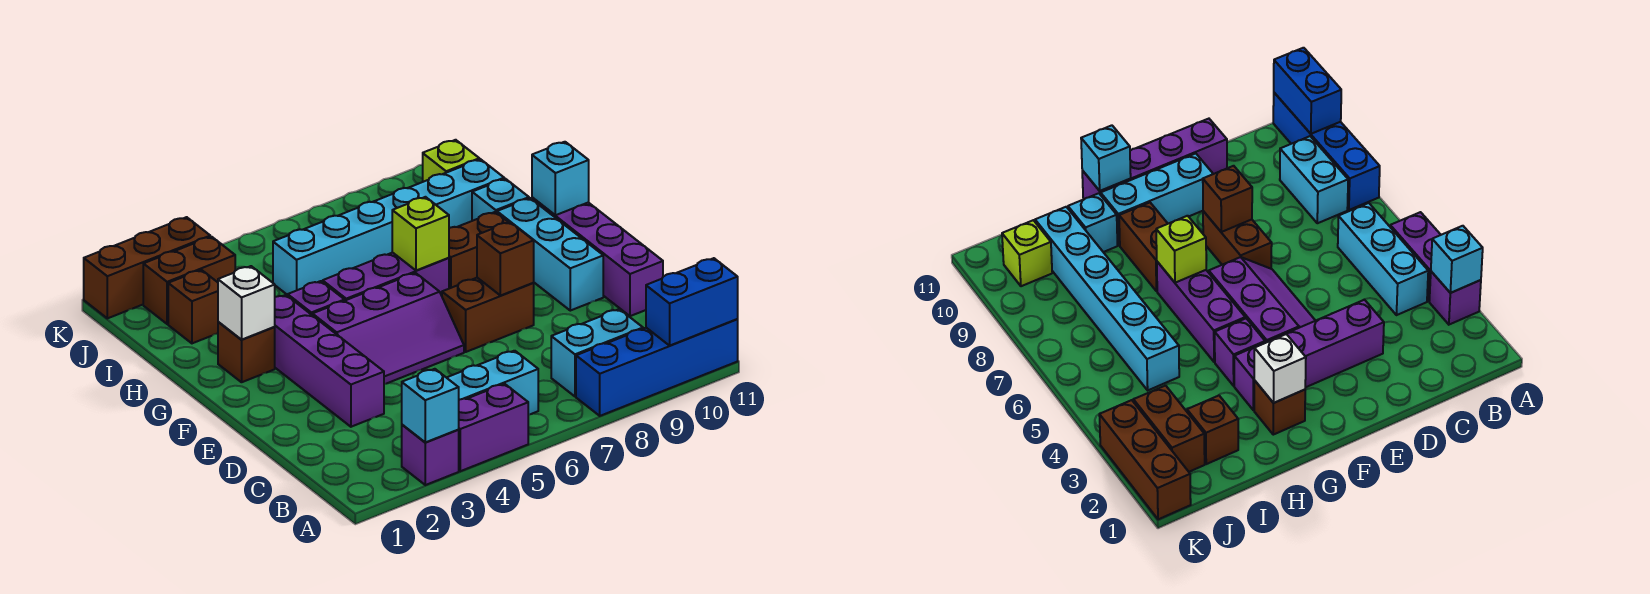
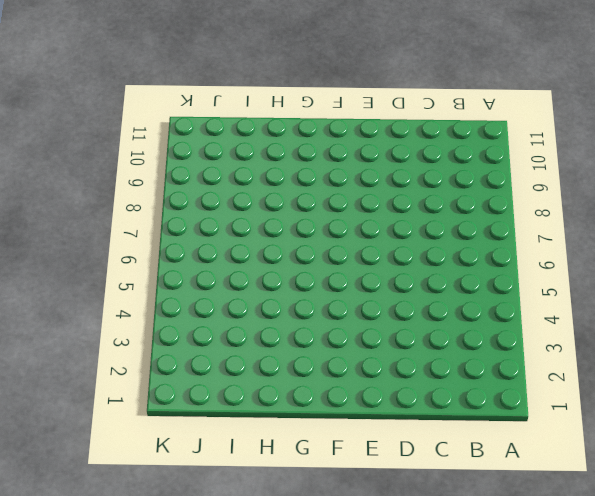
none -> purple 1x1 brick [402,425,459,485]
none -> purple 1x2 brick [458,384,528,471]
none -> blue 1x4 brick [576,319,738,416]

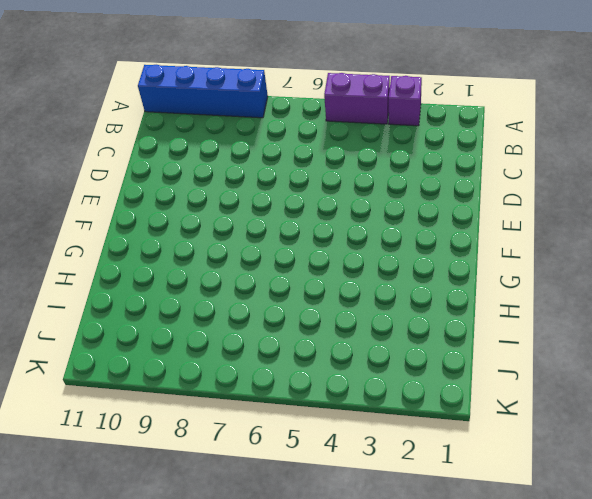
none -> cyan 1x3 brick [446,351,538,415]
none -> cyan 1x2 brick [551,309,643,396]
none -> purple 1x4 brick [275,295,384,427]

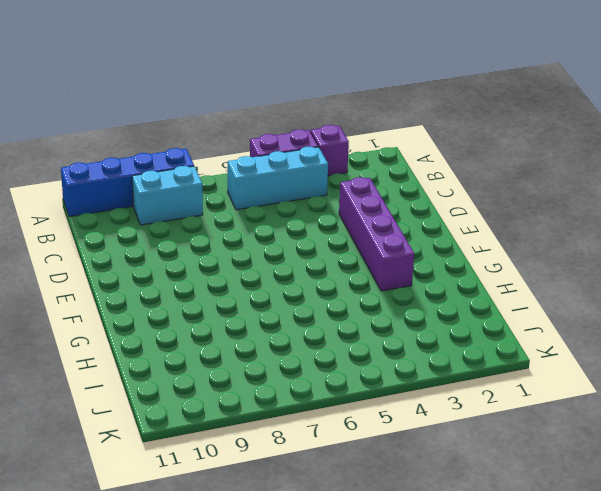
none -> purple 1x4 brick [532,197,663,316]
none -> purple 2x3 slope [312,273,464,384]
none -> brown 1x2 brick [442,278,534,352]

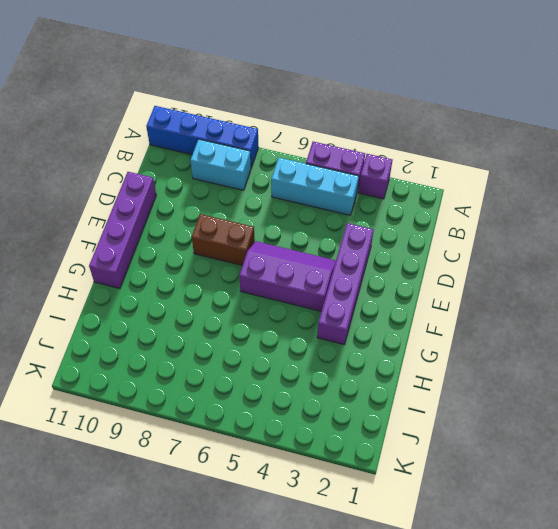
none -> cyan 1x3 brick [497,198,603,311]
none -> brown 1x1 brick [218,322,275,382]
none -> purple 1x1 brick [288,281,345,315]

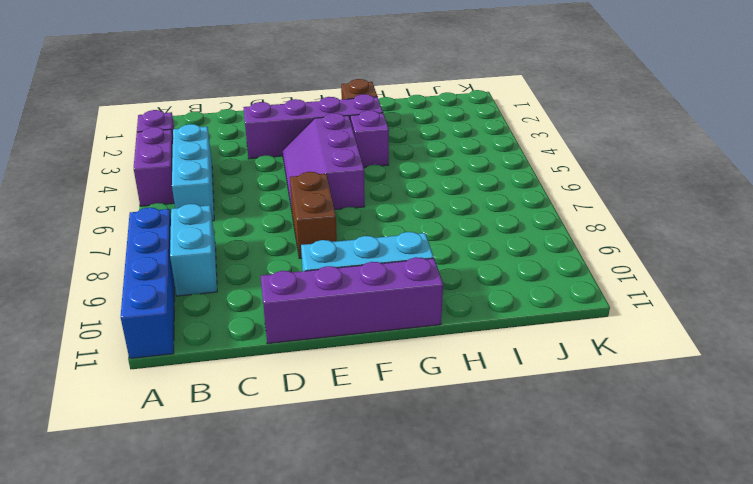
none -> purple 1x3 brick [323,253,449,300]
none -> brown 1x2 brick [449,212,508,289]
none -> cyan 1x1 brick [472,179,529,221]

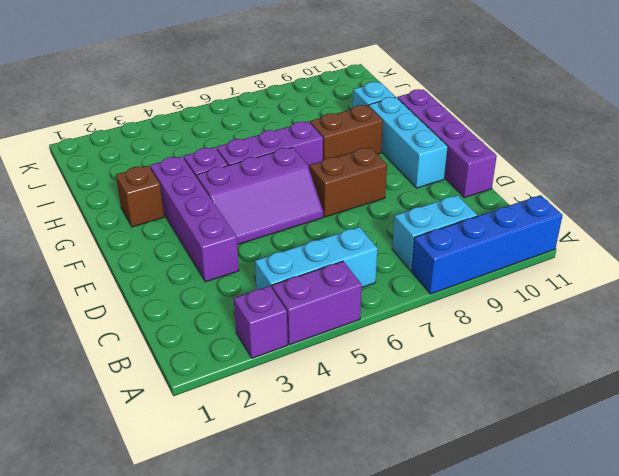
none -> brown 1x1 brick [168,270,218,343]
none -> cyan 1x6 brick [273,159,504,295]
none -> brown 1x2 brick [143,237,235,324]

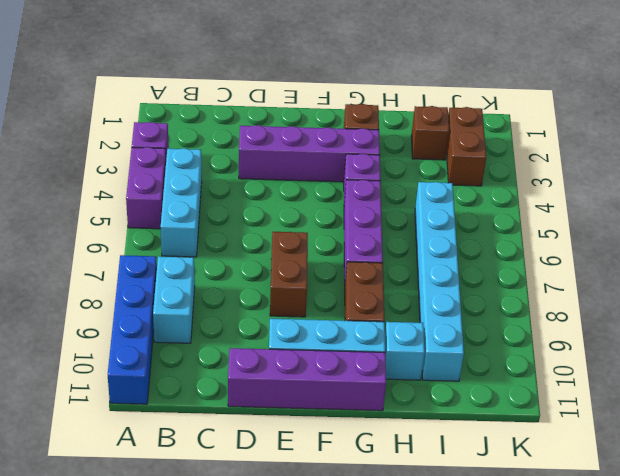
none -> purple 2x3 slope [312,273,464,384]
none -> lime 1x1 brick [423,140,479,182]
none -> brown 1x3 brick [84,217,210,318]

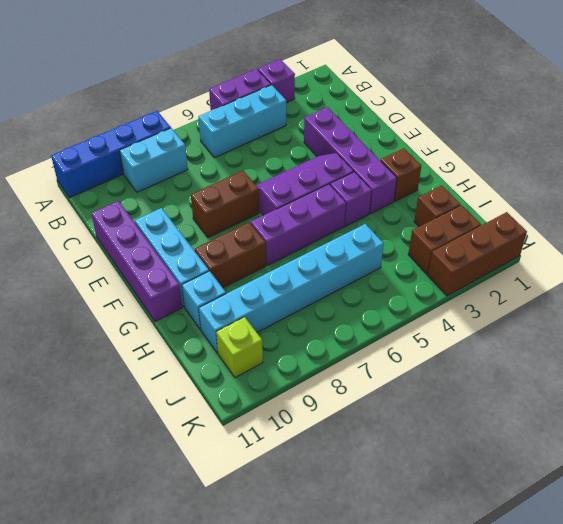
none -> cyan 1x1 brick [402,369,459,442]
none -> blue 1x2 brick [646,258,738,346]
none -> brown 1x1 brick [477,222,534,296]

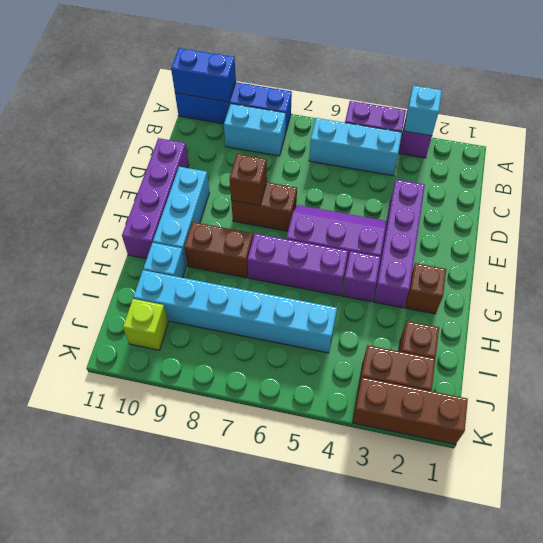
none -> white 1x1 brick [218,266,275,340]
none -> lime 1x1 brick [392,197,449,270]
none -> cyan 1x1 brick [532,142,589,215]

